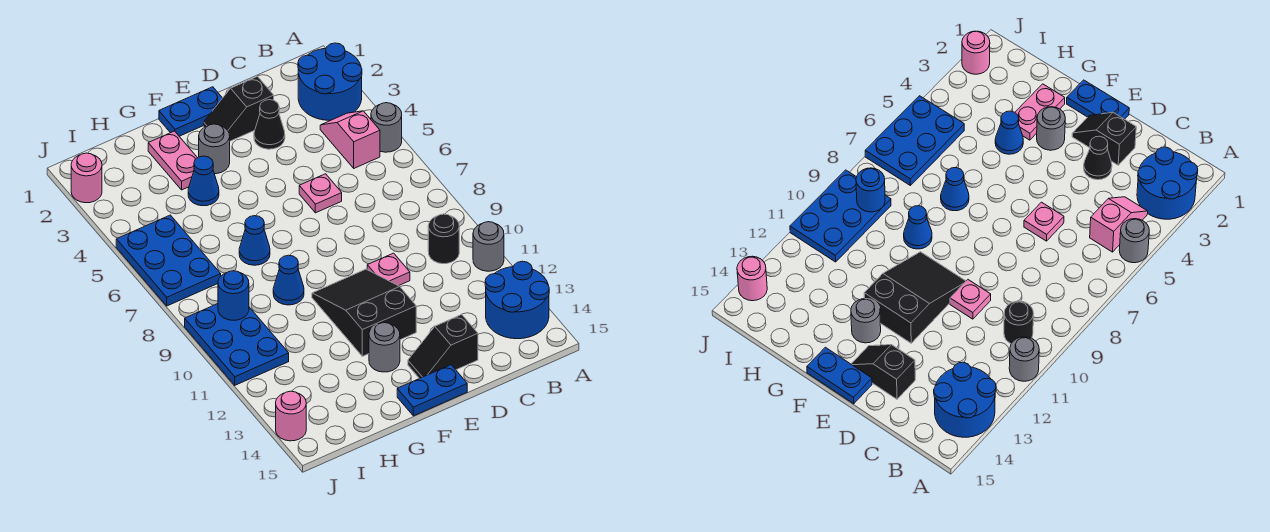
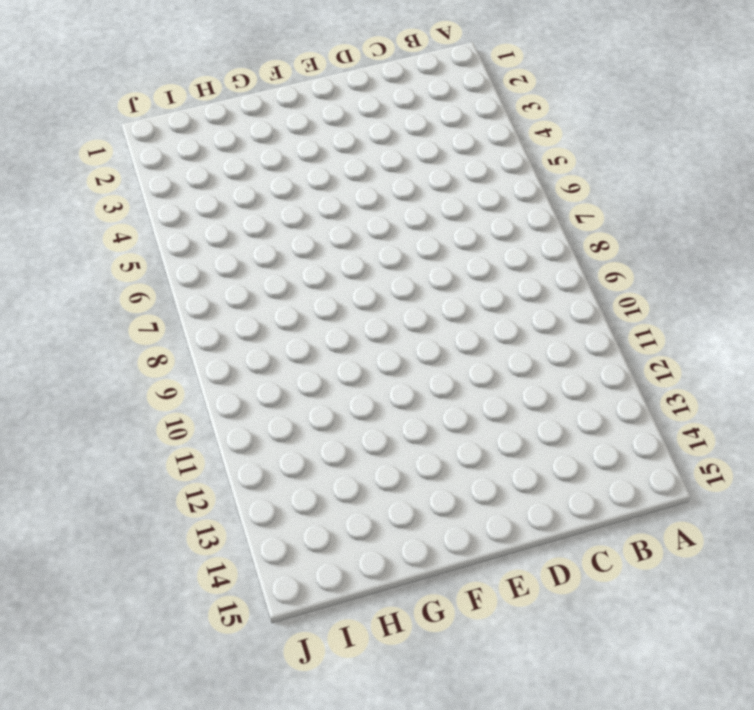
none -> blue 2x2 round brick [298,43,362,120]
none -> grey 1x1 round brick [371,103,402,152]
none -> grey 1x1 round brick [473,222,504,271]

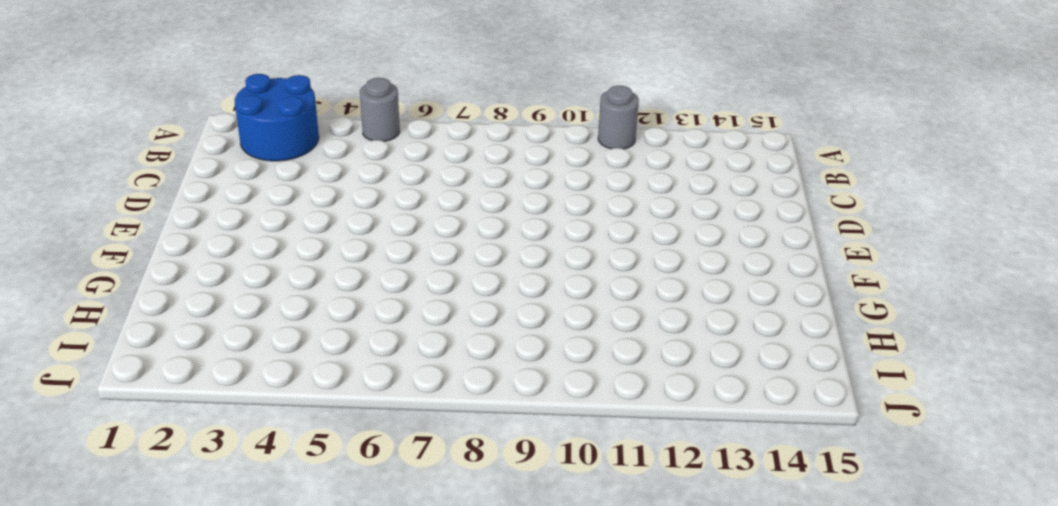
none -> blue 2x2 round brick [485,261,549,339]
none -> pink 1x2 slope [320,111,380,168]
none -> black 1x1 round brick [428,214,459,264]

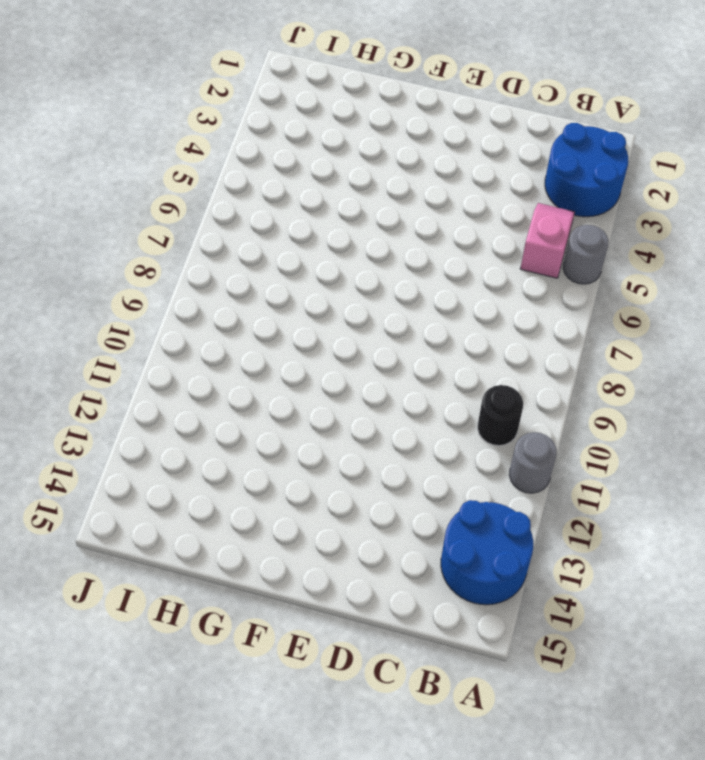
none -> black 1x2 slope [204,76,274,141]
none -> black 1x1 cone [254,100,285,149]
none -> pink 1x1 plate [299,174,342,213]

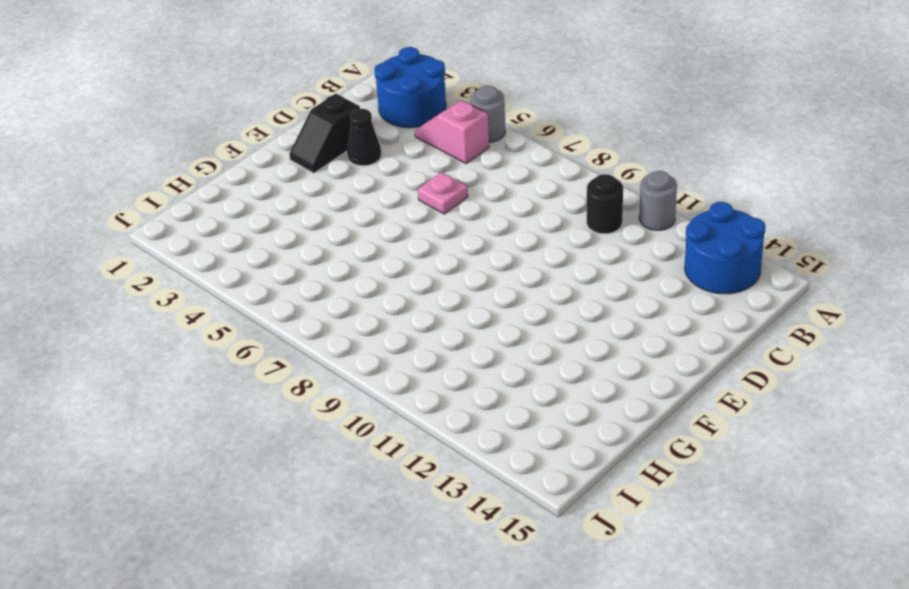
none -> pink 1x1 plate [367,253,410,286]
none -> black 1x2 slope [408,315,478,379]
none -> blue 1x2 plate [159,87,222,136]

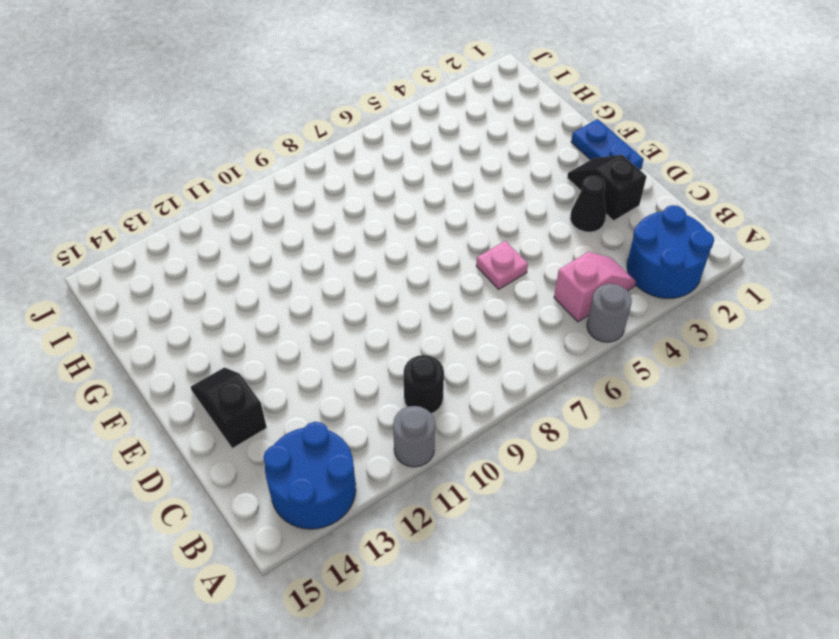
none -> pink 1x1 plate [367,253,410,286]
none -> black 2x3 slope [312,269,416,356]
none -> blue 1x2 plate [397,365,467,416]

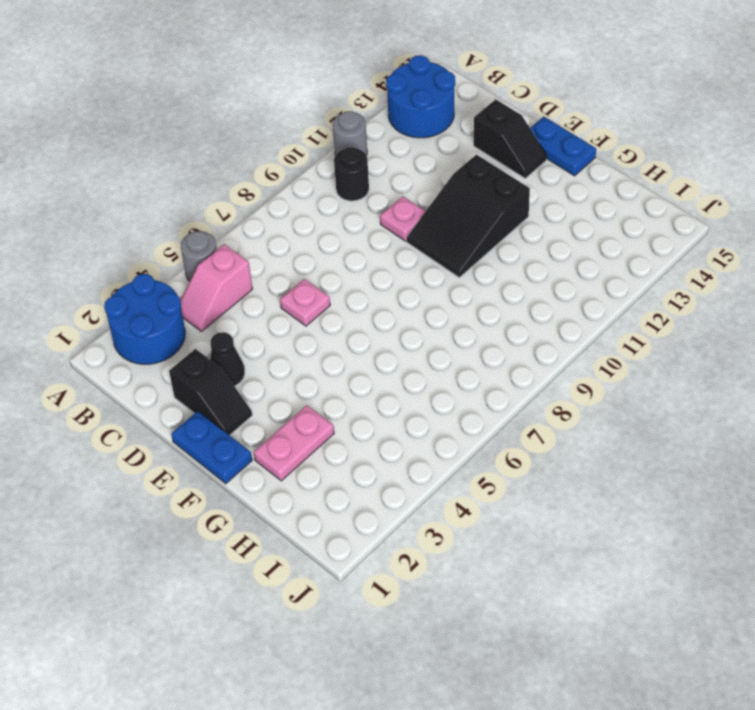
none -> grey 1x1 round brick [199,124,230,174]
none -> grey 1x1 round brick [369,323,400,372]
none -> blue 1x1 cone [188,156,219,206]

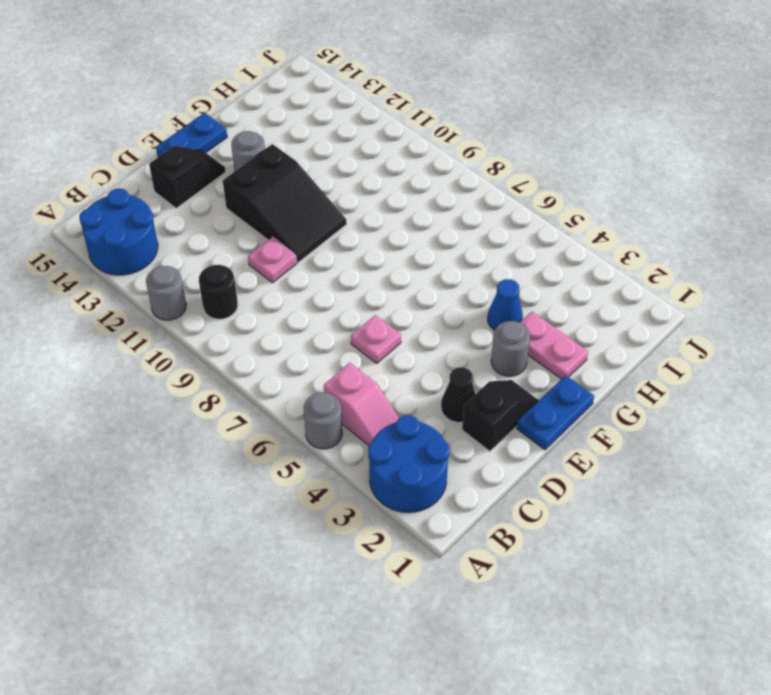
none -> blue 1x1 cone [239,216,270,265]
none -> blue 1x1 cone [273,255,304,305]
none -> blue 2x3 plate [116,215,221,306]

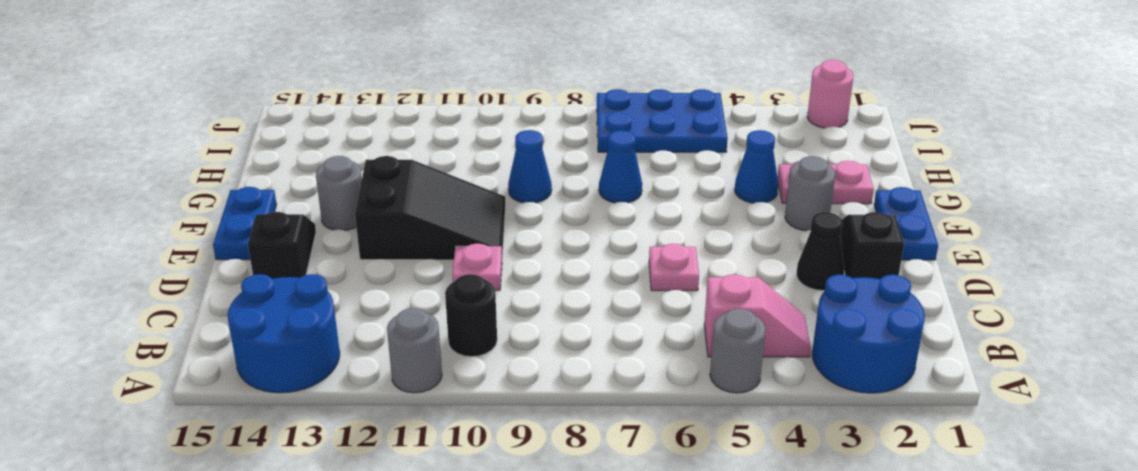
none -> blue 2x3 plate [185,304,289,385]
none -> pink 1x1 round brick [276,391,306,441]
none -> blue 1x1 round brick [218,271,249,320]

